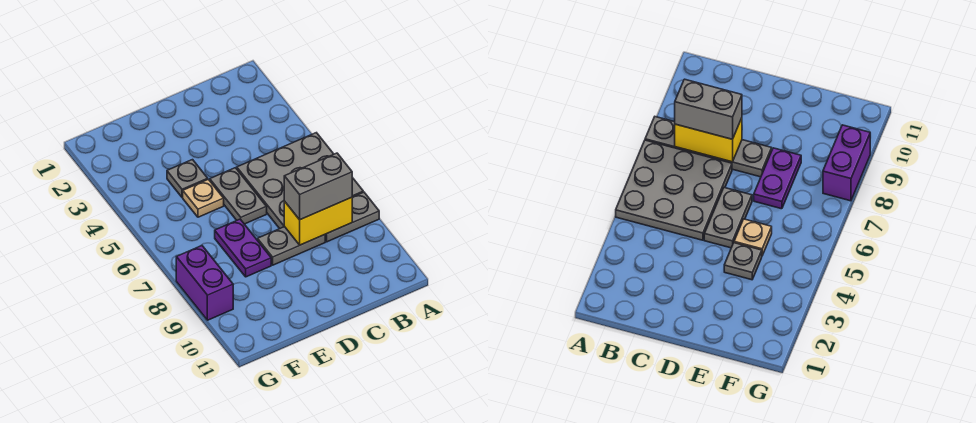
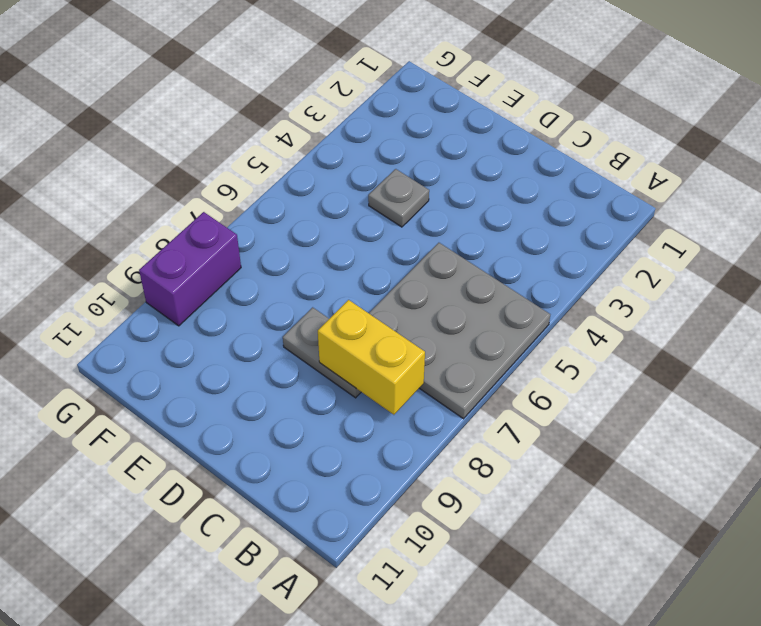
none -> grey 1x2 plate [325,192,379,242]
none -> grey 1x2 plate [210,168,267,224]

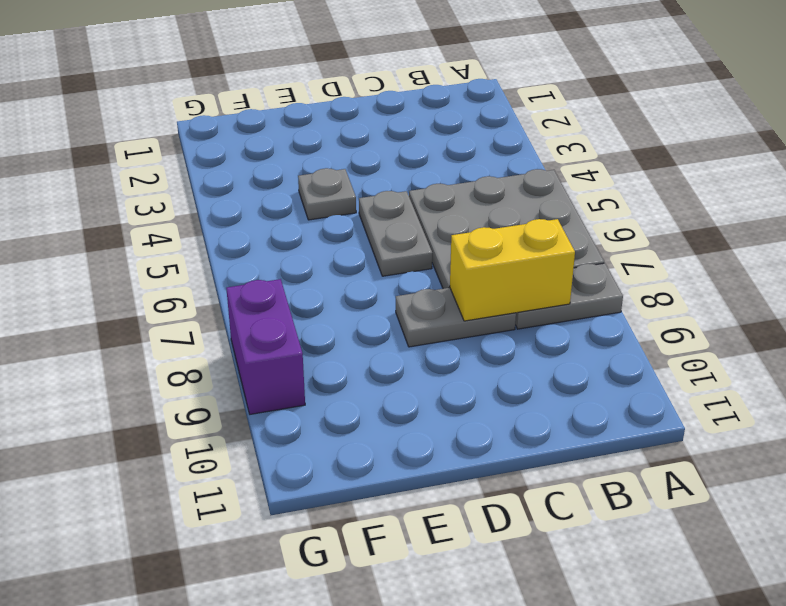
none -> tan 1x1 plate [183,179,224,217]
none -> purple 1x2 plate [215,219,271,277]

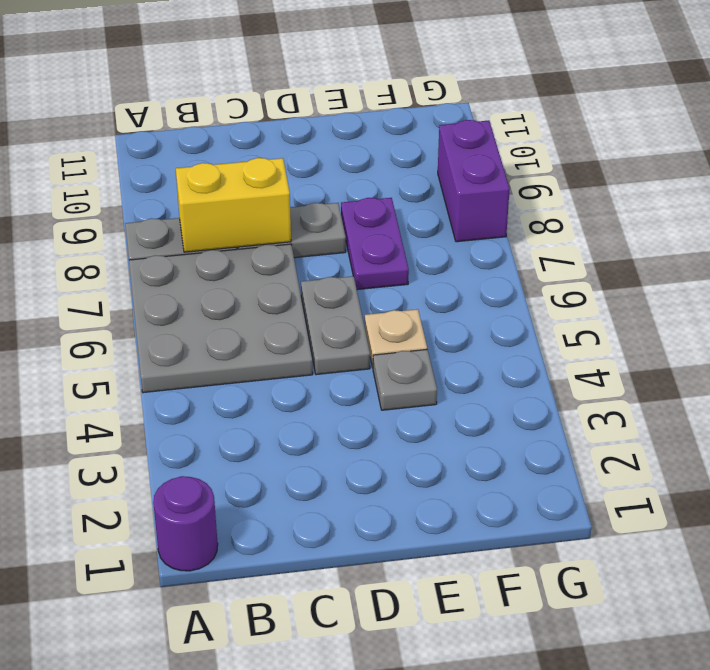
purple 1x1 round brick [153,476,218,571] -> none
none -> grey 1x2 brick [284,153,352,220]

